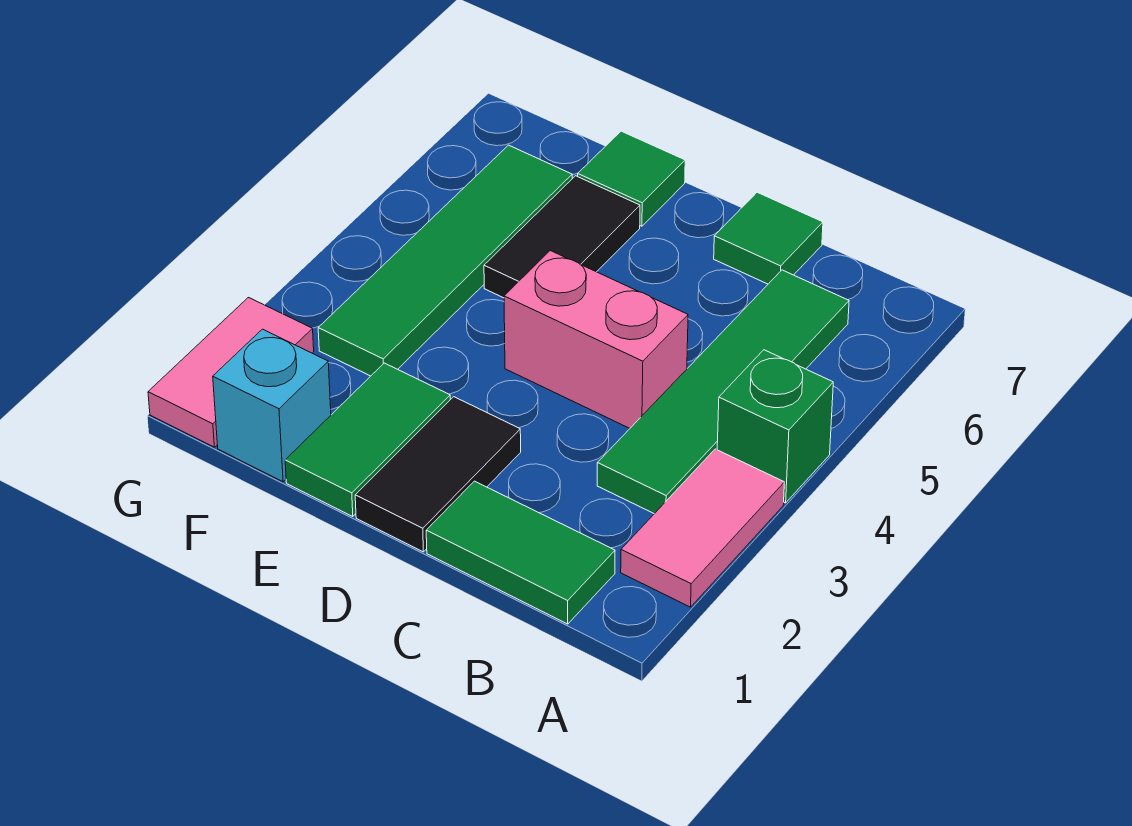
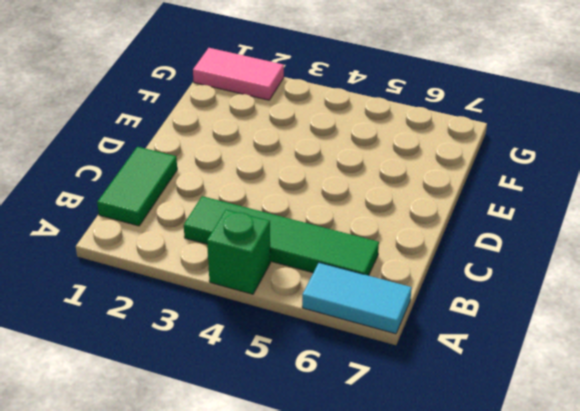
cyan 1x2 tile [302,263,412,334] -> none
none -> pink 1x2 tile [621,449,784,607]
none -> pink 1x2 brick [504,251,688,428]
none -> green 1x1 tile [714,192,823,284]

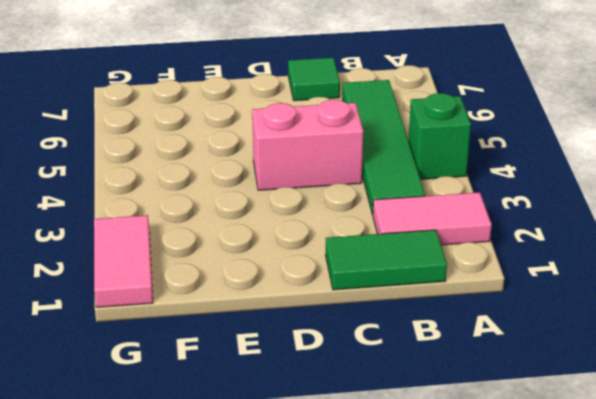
pink 1x2 tile [373,192,492,245] -> pink 1x2 tile turned to [621,449,784,607]
none -> black 1x2 tile [355,397,521,552]
none -> green 1x2 tile [285,363,450,517]
none -> black 1x2 tile [484,176,640,298]

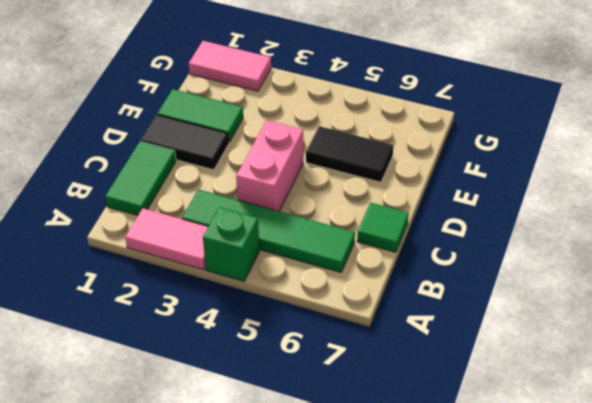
none -> green 1x1 tile [578,131,685,226]
none -> cyan 1x1 brick [213,329,331,482]
none -> green 1x4 tile [318,145,572,376]

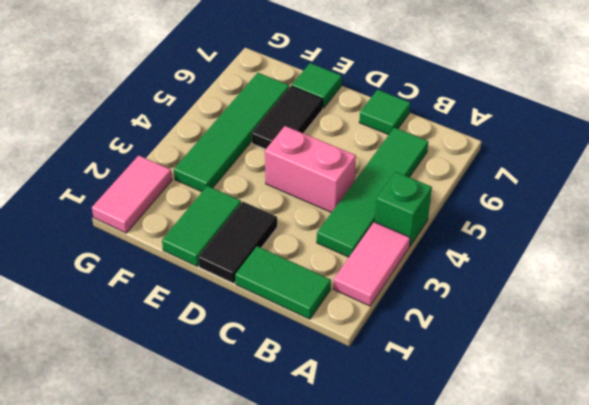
none -> cyan 1x1 brick [213,329,331,482]

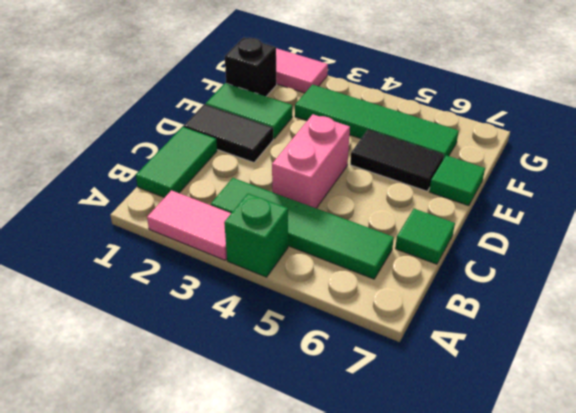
black 1x1 brick [225,37,277,96] -> cyan 1x1 brick [213,329,331,482]

